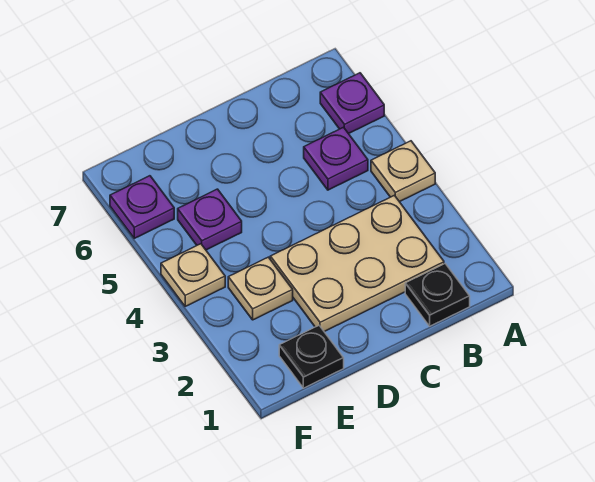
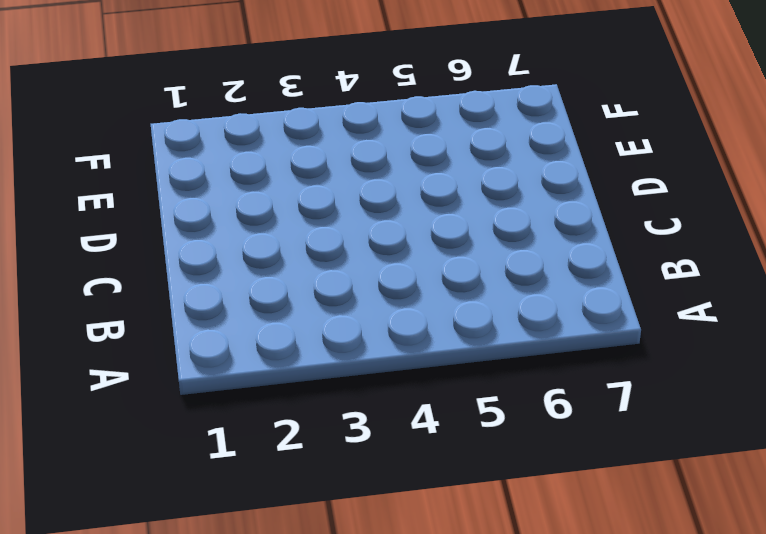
none -> tan 1x1 plate [371,141,435,202]
none -> purple 1x1 plate [320,73,384,134]

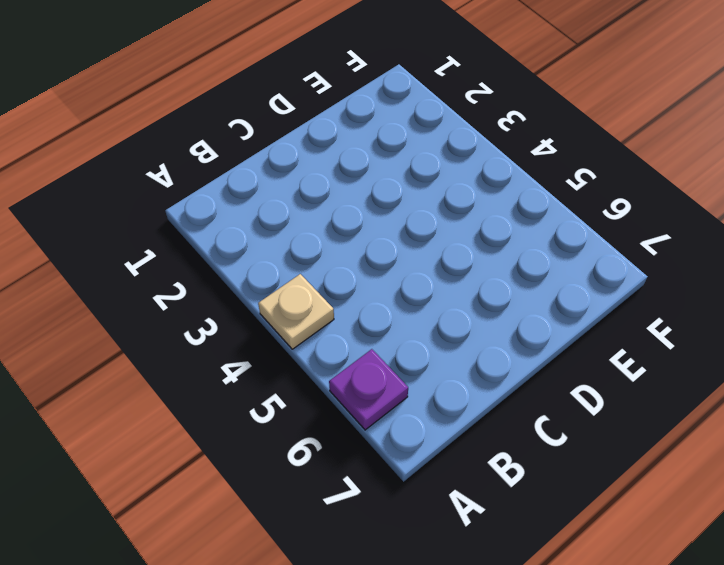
none -> black 1x1 plate [405,264,470,326]
none -> tan 2x3 plate [270,195,444,332]

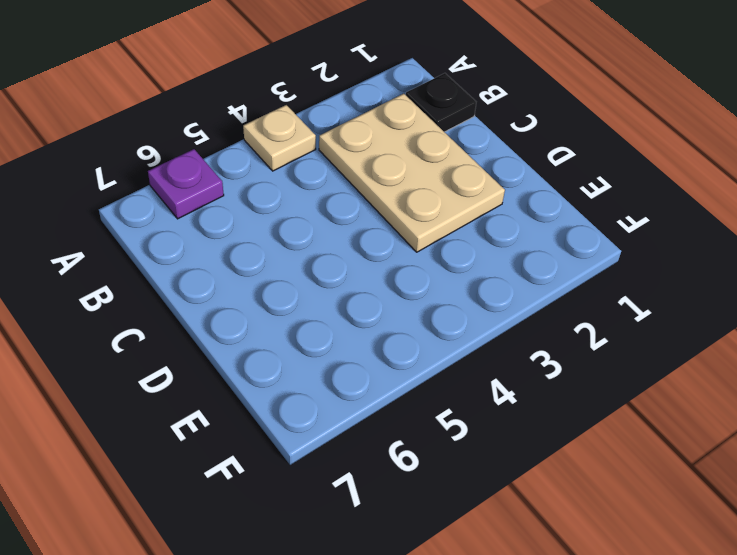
none -> purple 1x1 plate [304,127,368,190]
none -> black 1x1 plate [279,326,344,388]

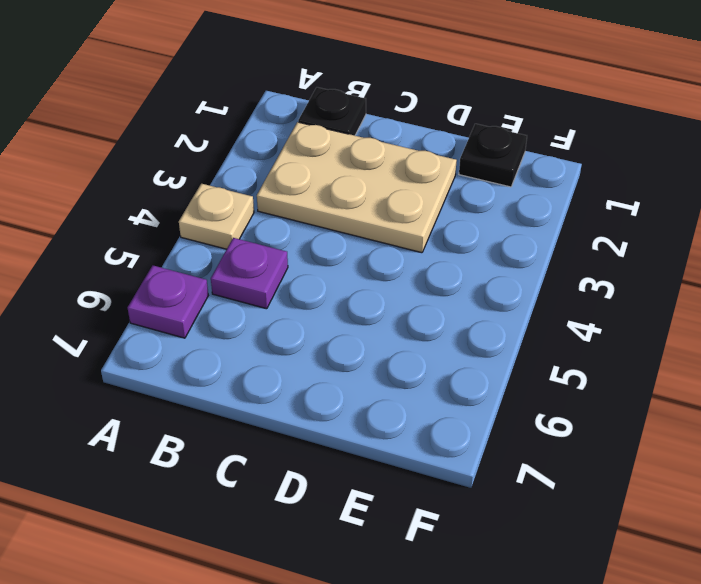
none -> tan 1x1 plate [228,257,293,320]
none -> purple 1x1 plate [178,189,242,250]

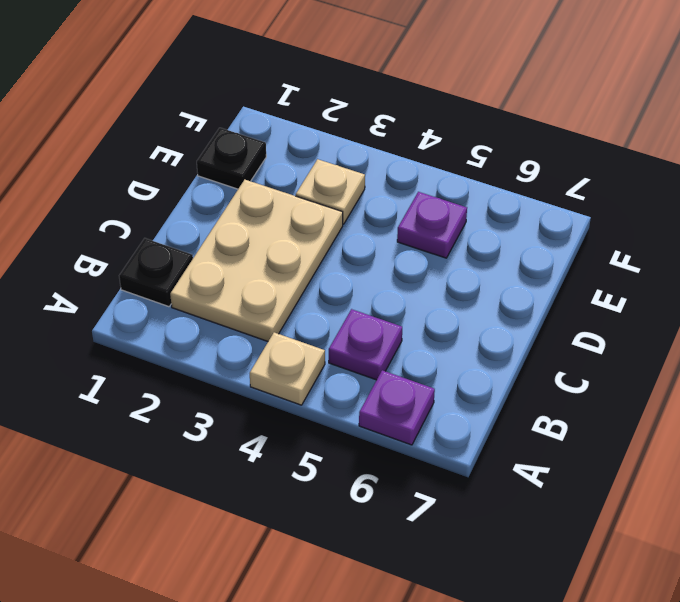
none -> tan 1x1 plate [161,244,225,306]
none -> purple 1x1 plate [110,176,174,238]

